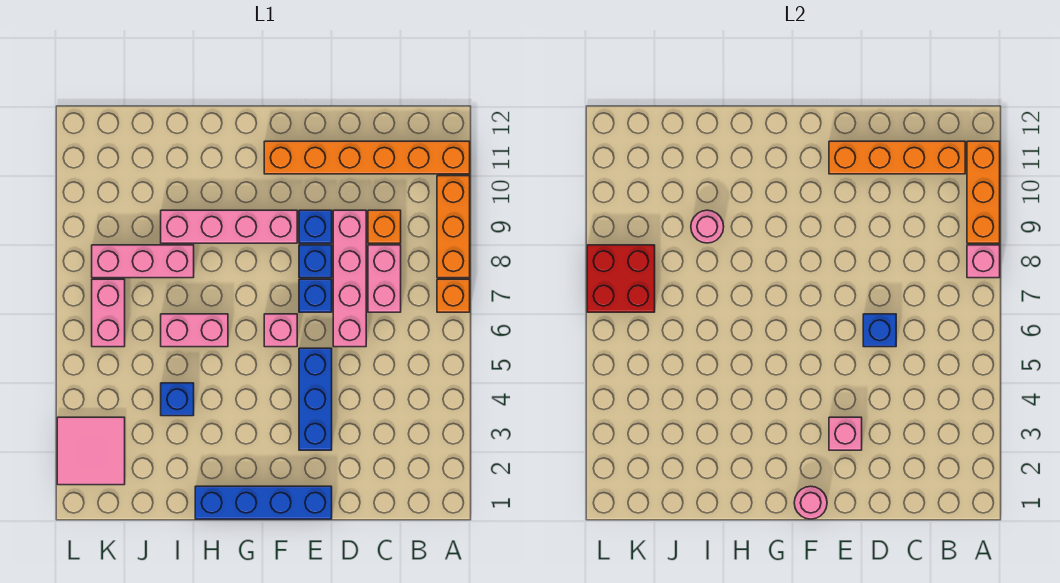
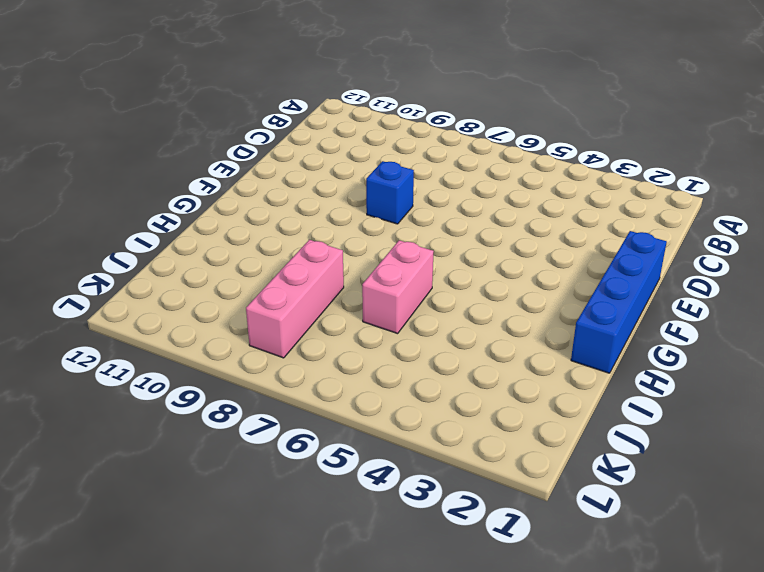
none -> orange 1x1 brick [437,279,470,312]
none -> orange 1x3 brick [437,176,470,278]
none -> orange 1x6 brick [264,141,470,174]

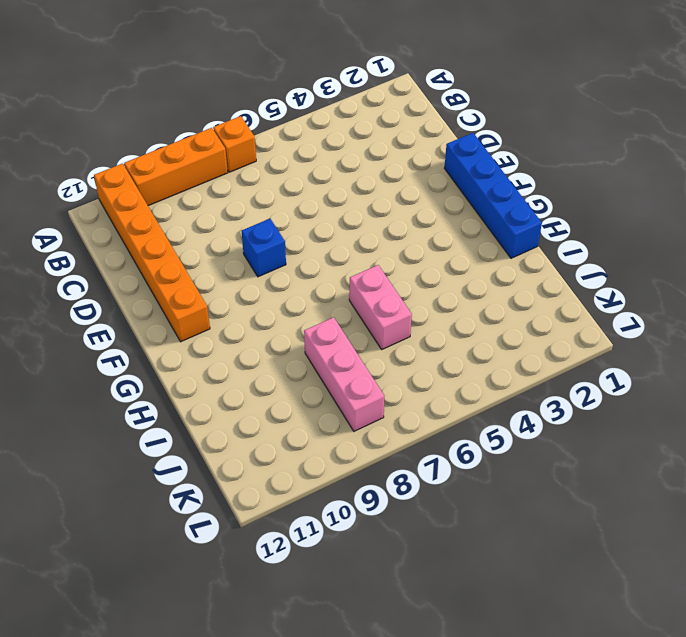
none -> pink 1x2 brick [368,245,401,312]
none -> orange 1x1 brick [368,210,401,243]
none -> pink 1x4 brick [333,210,366,347]

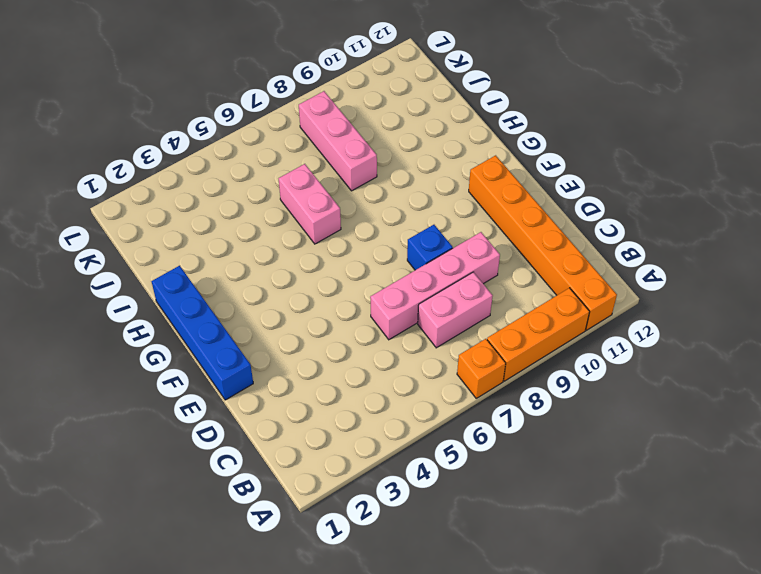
none -> orange 1x1 brick [368,210,401,243]
none -> blue 1x3 brick [299,348,332,450]
none -> blue 1x1 brick [299,279,332,312]

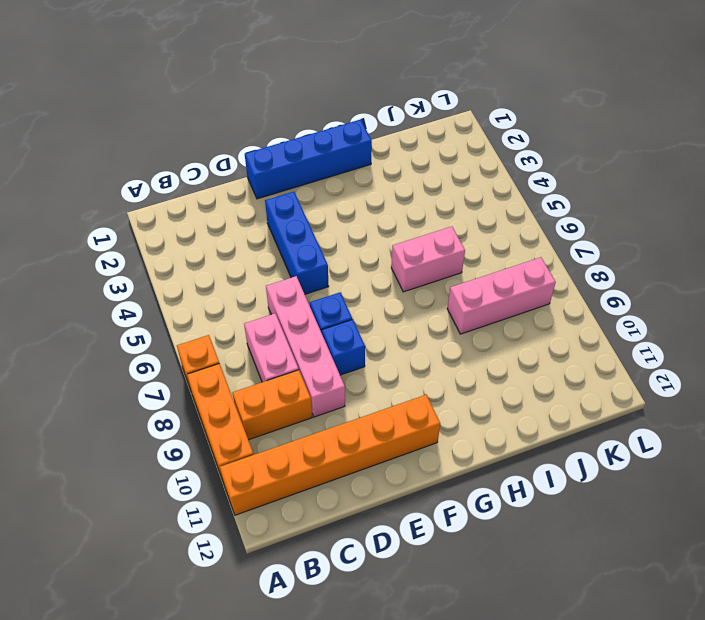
orange 1x2 brick [233,370,312,440] -> orange 1x1 brick [368,210,401,243]
none -> blue 1x1 brick [299,210,332,243]
none -> pink 1x1 brick [264,314,297,347]
none -> pink 1x4 brick [161,210,297,243]

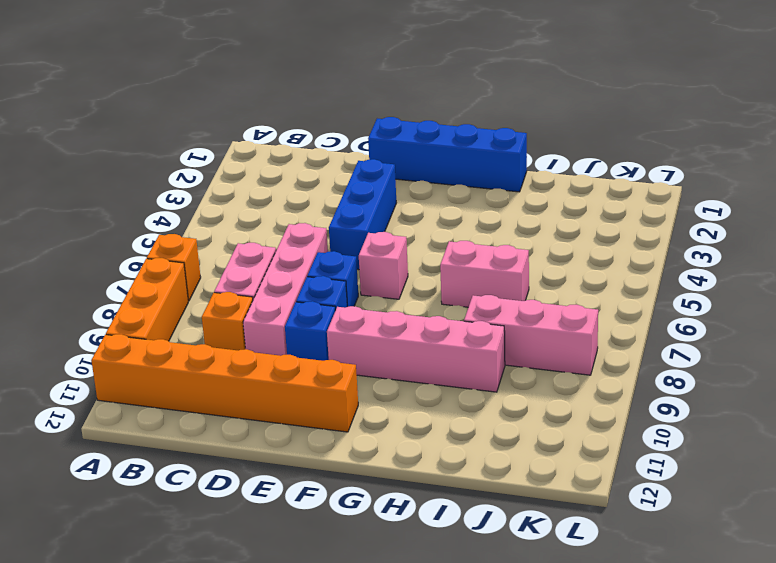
none -> blue 1x1 brick [161,383,194,416]
none -> pink 2x2 tile [57,417,125,485]
none -> pink 1x2 brick [92,279,125,347]

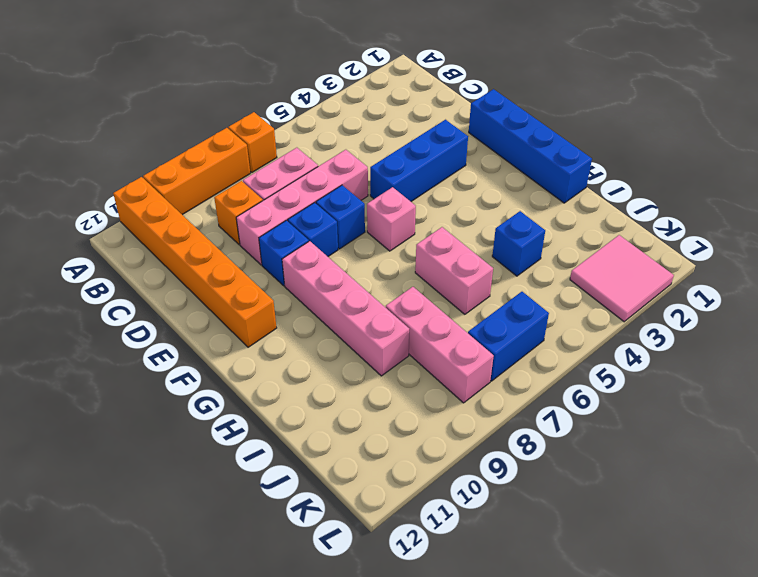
blue 1x2 brick [468,292,549,381] -> pink 1x2 brick [92,279,125,347]
none -> pink 1x1 brick [967,245,1000,278]
none -> orange 1x3 brick [967,141,1000,243]
none -> orange 1x4 brick [829,141,965,174]

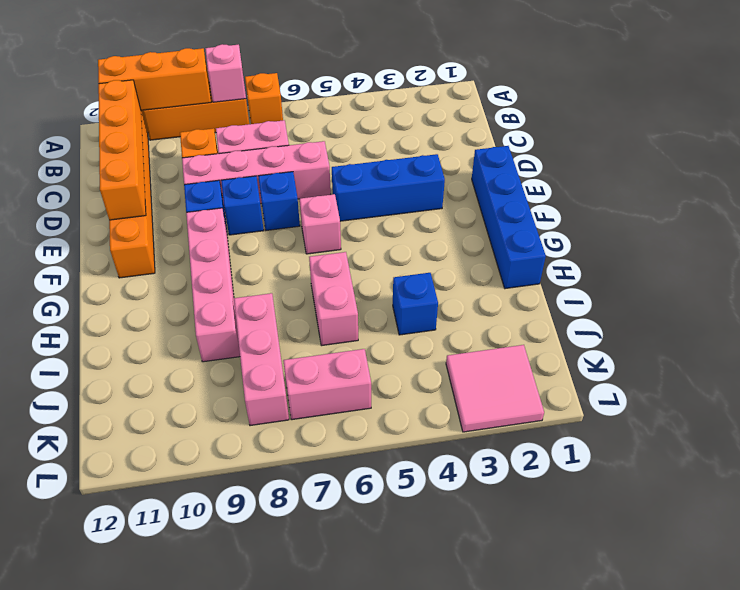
none -> blue 1x1 brick [863,314,896,347]
none -> pink 1x1 brick [829,417,862,450]
none -> pink 1x1 round brick [794,486,827,519]

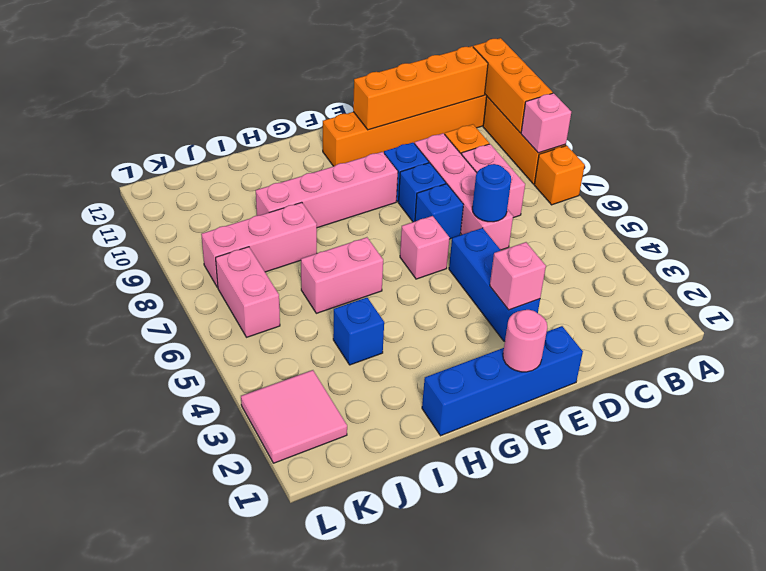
blue 1x1 round brick [472,164,511,222] -> blue 1x1 brick [863,314,896,347]
none -> pink 1x1 round brick [691,210,724,243]
none -> red 2x2 brick [587,245,655,312]

